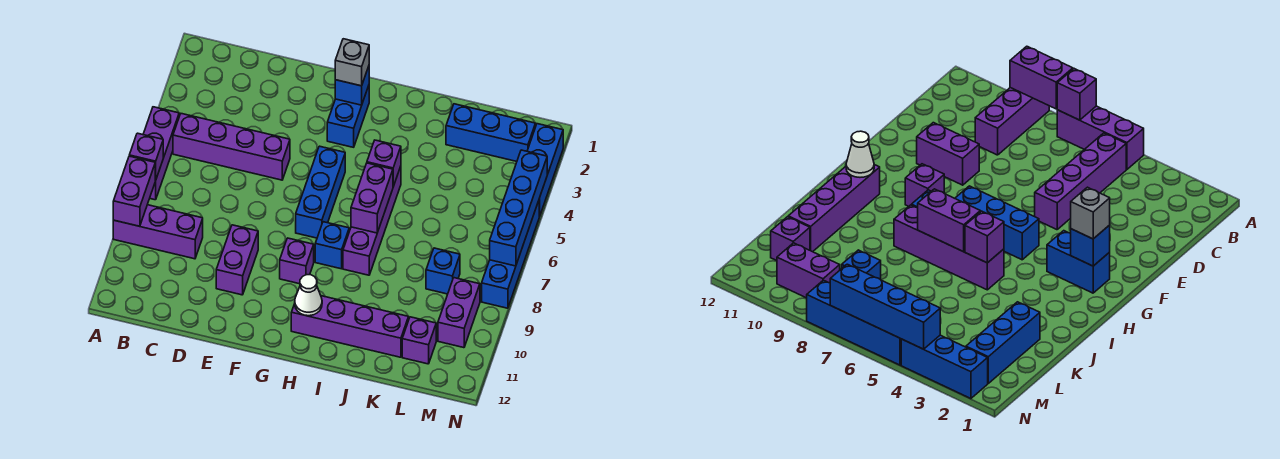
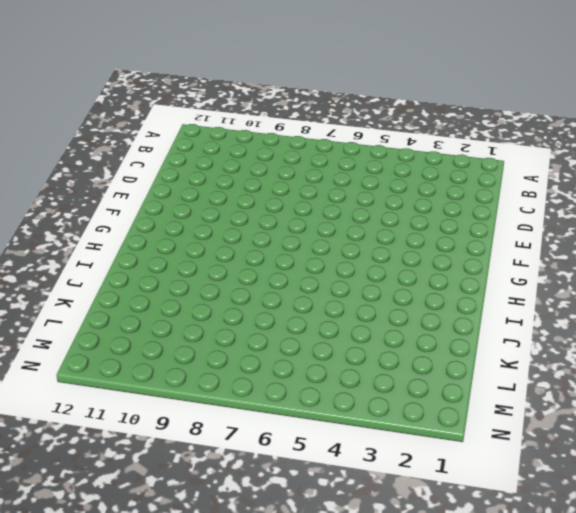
none -> purple 1x3 brick [143,107,179,200]
none -> purple 1x3 brick [113,205,203,259]
none -> purple 1x4 brick [173,114,290,180]

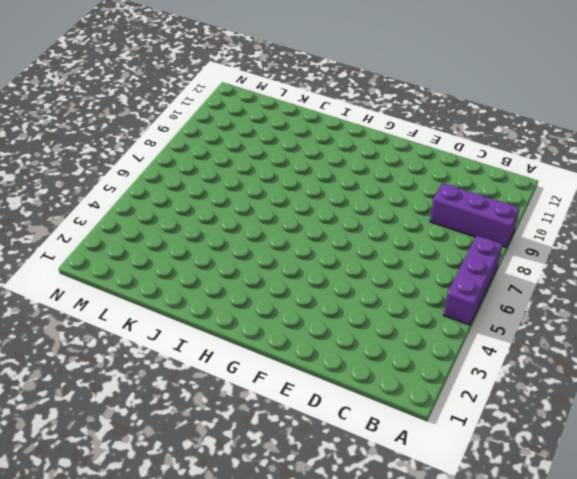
none -> purple 1x4 brick [173,114,290,180]
none -> purple 1x2 brick [216,225,258,295]
none -> blue 1x2 brick [327,86,369,147]

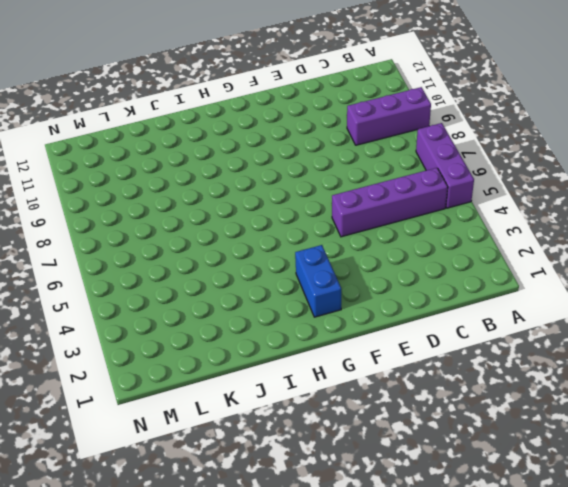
none -> purple 1x2 brick [216,225,258,295]
none -> blue 1x3 brick [296,146,345,238]
none -> purple 1x1 brick [280,238,314,284]

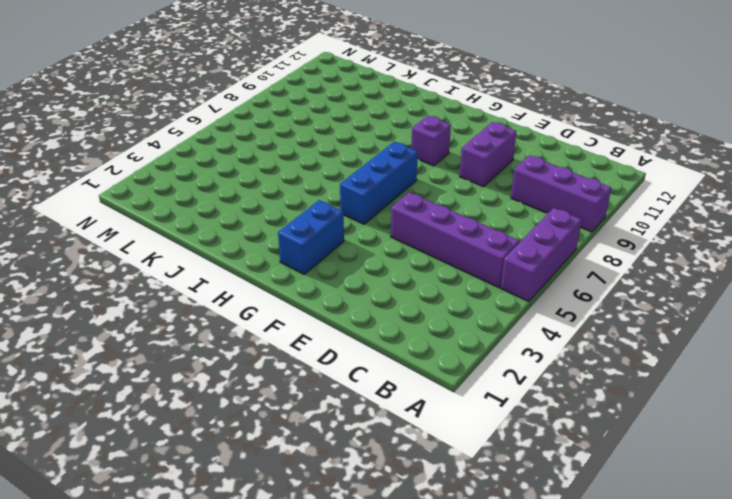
none -> blue 1x1 brick [315,222,349,269]
none -> purple 1x4 brick [291,296,409,357]
none -> purple 1x4 brick [343,166,401,275]

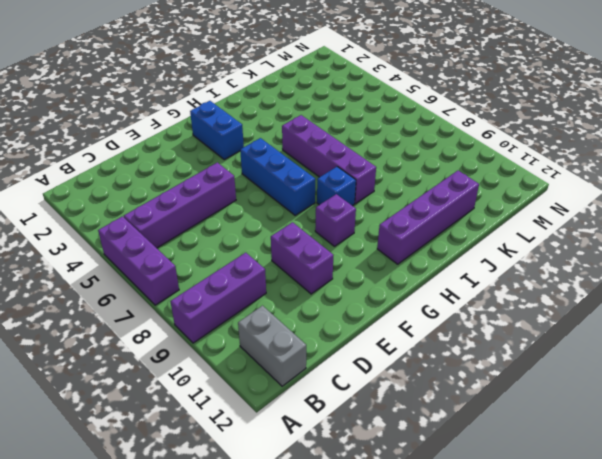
grey 1x2 brick [238,306,306,386] -> none
none -> blue 1x3 brick [446,104,536,161]
none -> blue 1x1 brick [426,248,460,294]
none -> purple 1x1 brick [402,317,436,364]

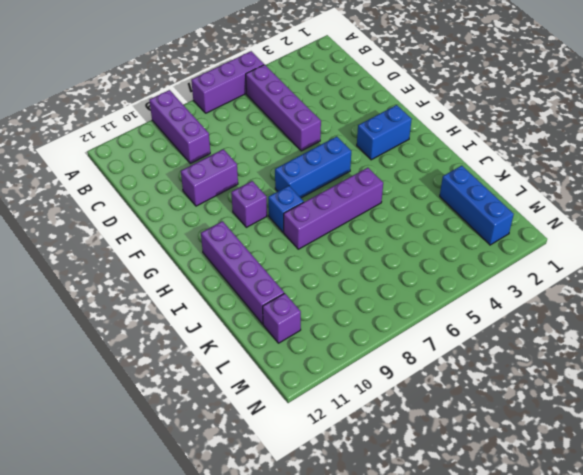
none -> blue 1x1 brick [426,248,460,294]
none -> purple 1x2 brick [438,278,480,348]
none -> blue 1x3 brick [527,124,563,216]

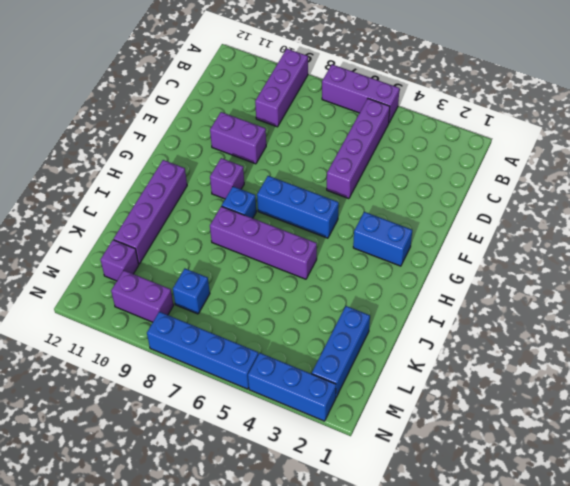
none -> purple 1x1 brick [129,133,163,180]
none -> purple 1x2 brick [113,156,156,226]
none -> blue 1x1 brick [335,66,369,105]

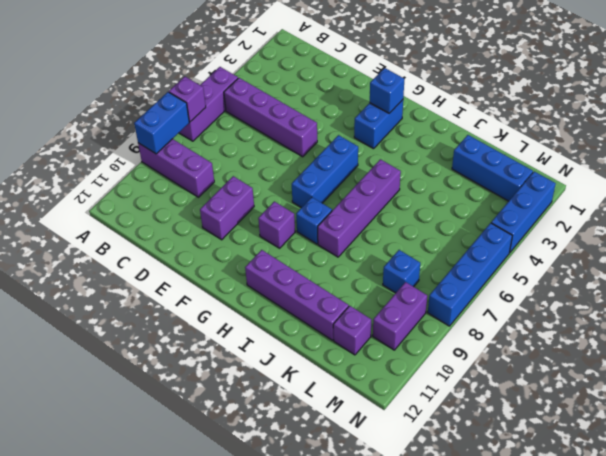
blue 1x2 brick [134,92,189,154] -> purple 1x2 brick [113,156,156,226]
none -> white 1x1 cone [295,275,322,316]
none -> purple 1x1 brick [367,140,401,186]
none -> purple 1x2 brick [351,163,393,233]

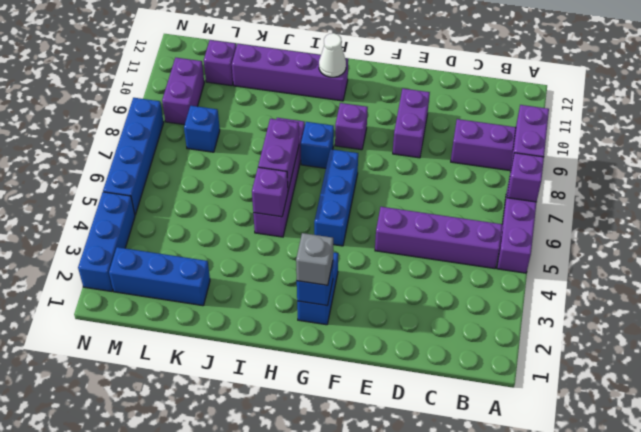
none -> blue 1x4 brick [490,150,547,266]

